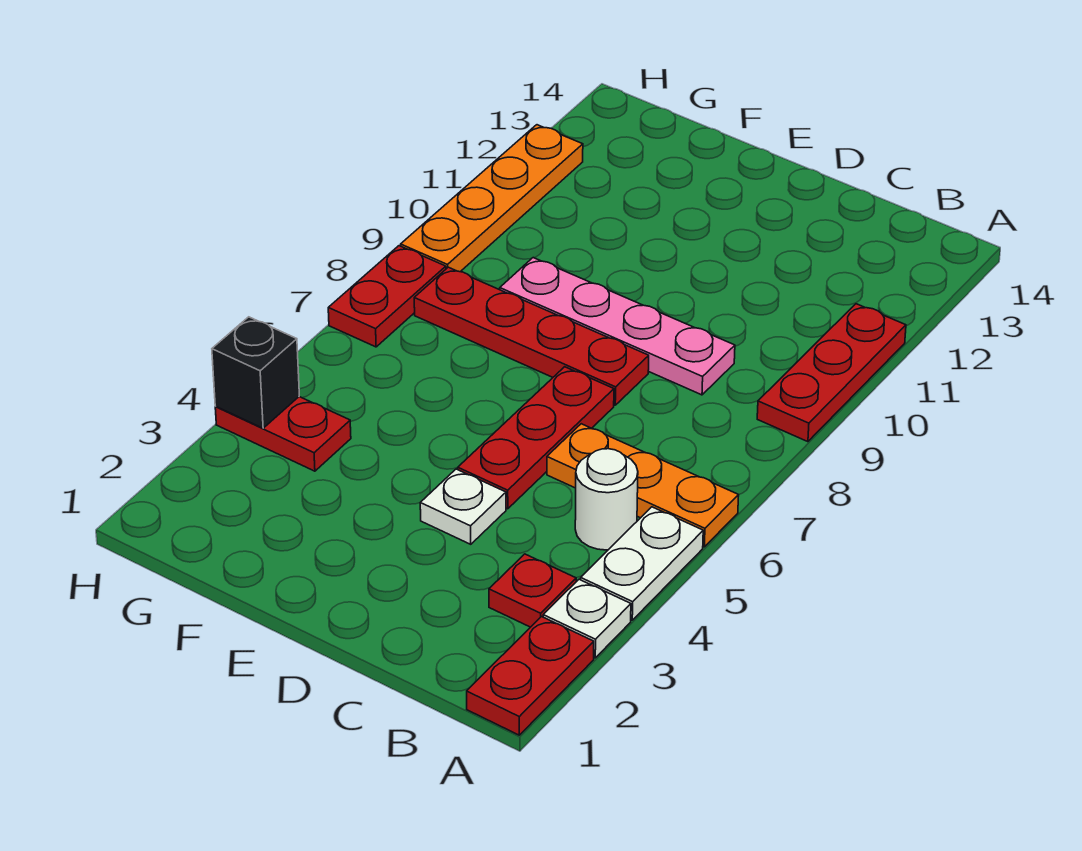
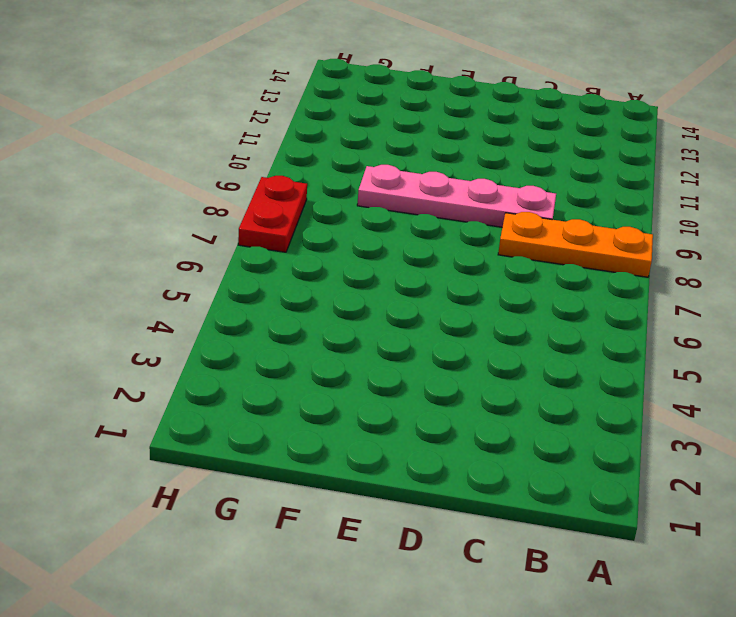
orange 1x3 plate [498,212,653,277] -> orange 1x3 plate moved to [547,424,739,547]
none -> red 1x2 plate [467,617,594,735]
none -> white 1x1 plate [543,579,631,658]
none -> white 1x2 plate [581,507,703,620]

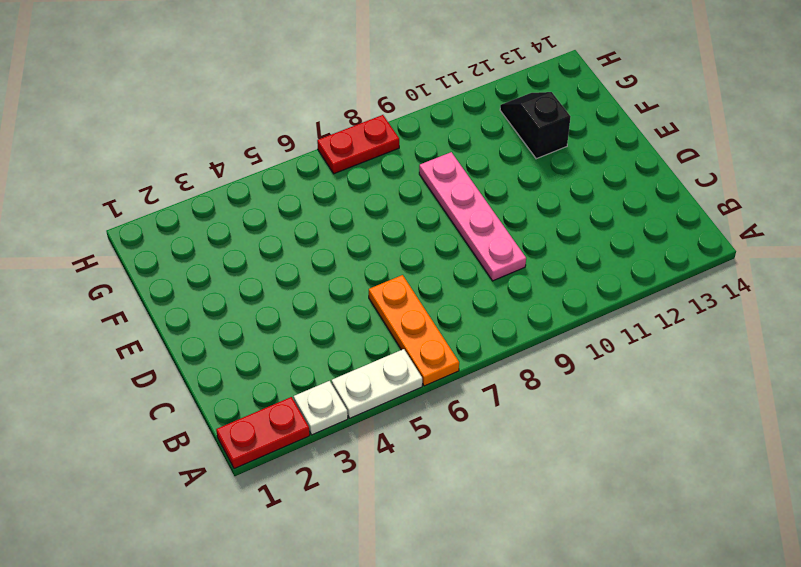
black 1x2 slope [500,92,570,159] -> none
none -> red 1x3 plate [757,304,906,442]
none -> red 1x1 plate [489,554,576,627]
none -> white 1x1 round brick [575,449,638,550]

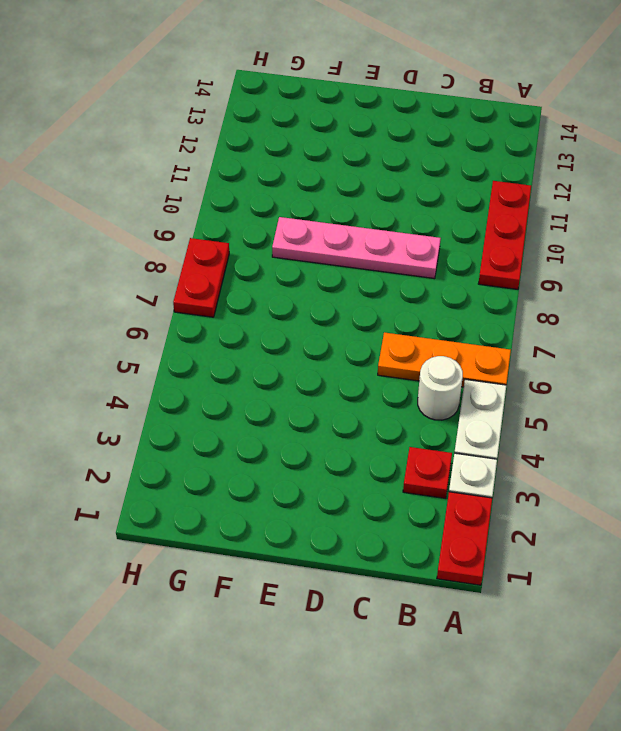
none -> white 1x1 plate [420,469,506,544]
none -> red 1x3 plate [458,367,614,509]
none -> red 1x4 plate [414,267,649,405]

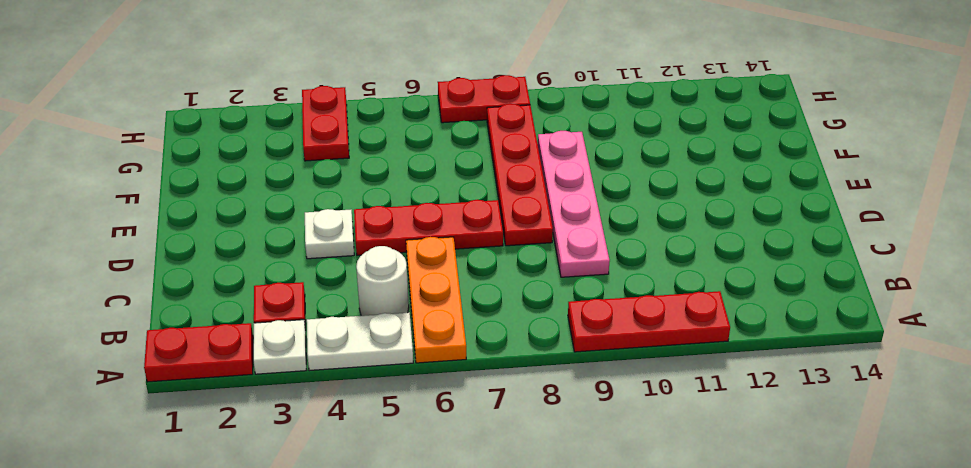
none -> orange 1x4 plate [401,125,583,272]
none -> black 1x1 brick [212,317,299,428]

